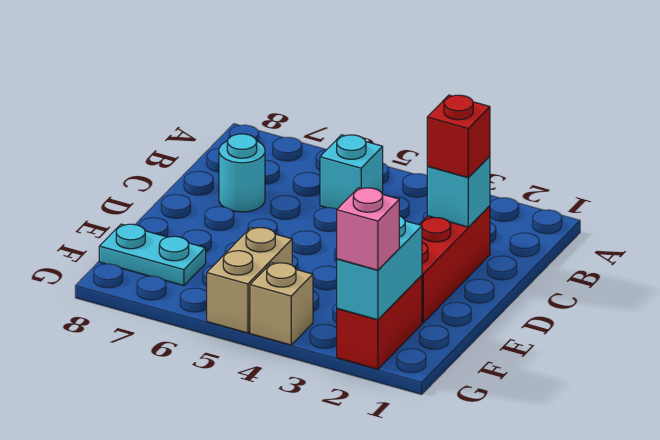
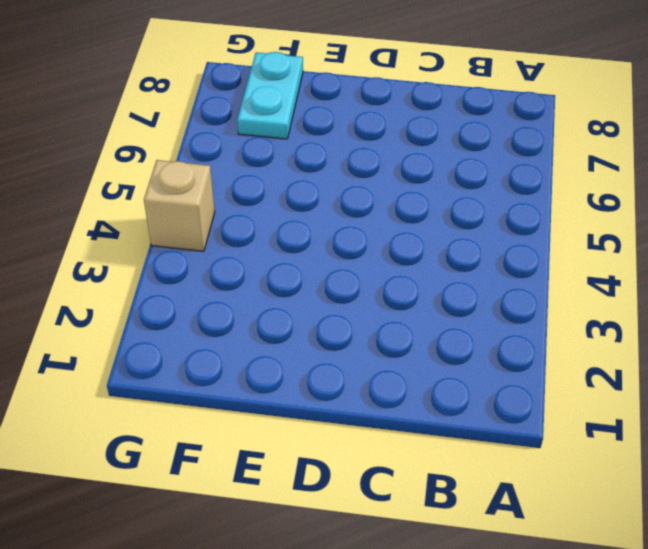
none -> cyan 1x1 brick [320,135,383,209]
none -> red 1x3 brick [419,206,490,323]

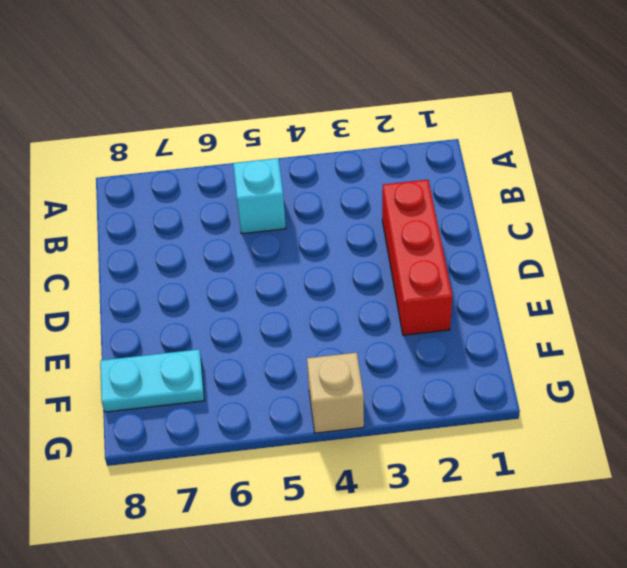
none -> cyan 1x1 round brick [219,134,265,212]
none -> red 1x2 brick [337,275,422,369]

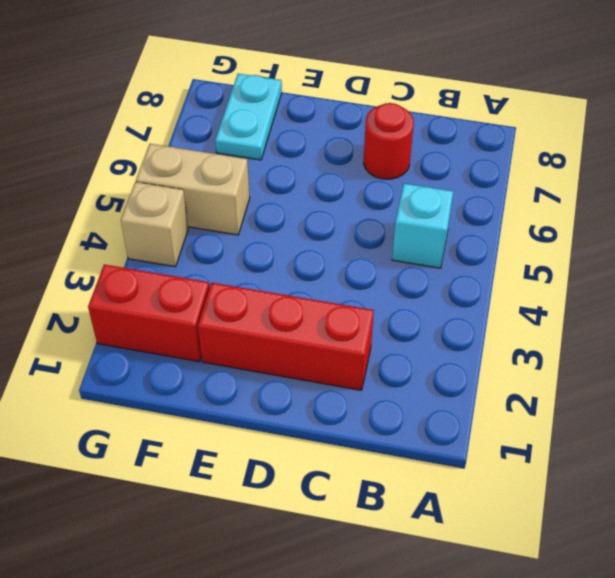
red 1x1 round brick [364,103,414,179] -> cyan 1x1 round brick [219,134,265,212]
none -> cyan 1x1 brick [427,156,490,227]
none -> cyan 1x2 brick [337,216,422,320]

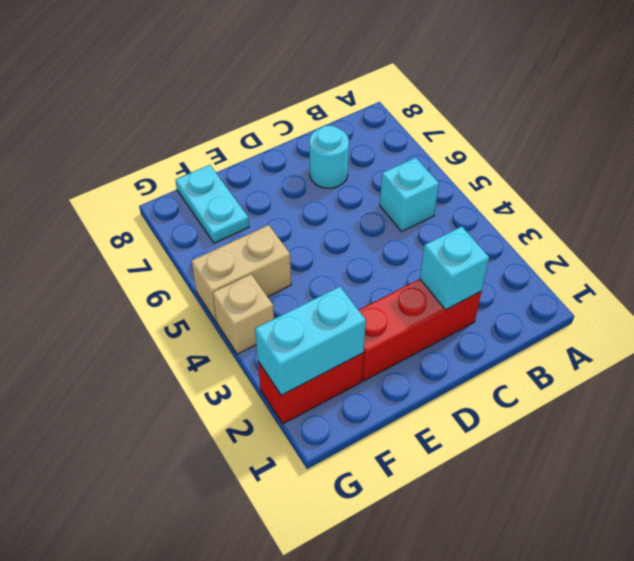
none -> red 1x1 brick [427,95,490,177]
none -> pink 1x1 brick [337,188,399,270]

